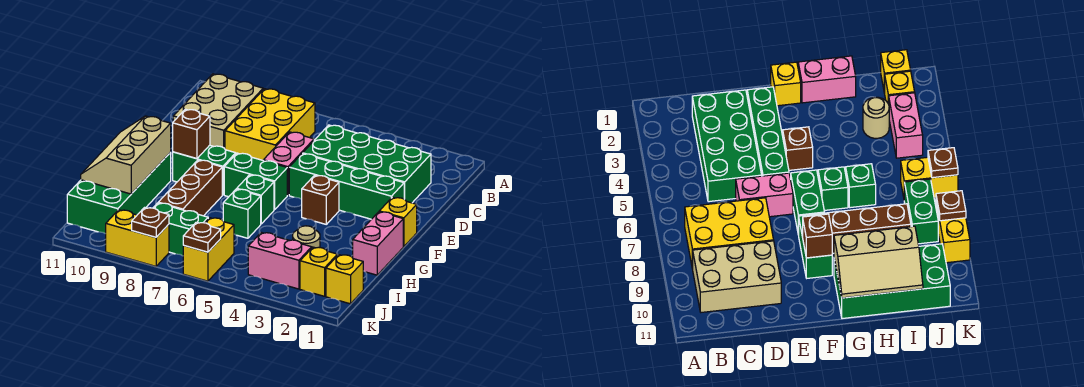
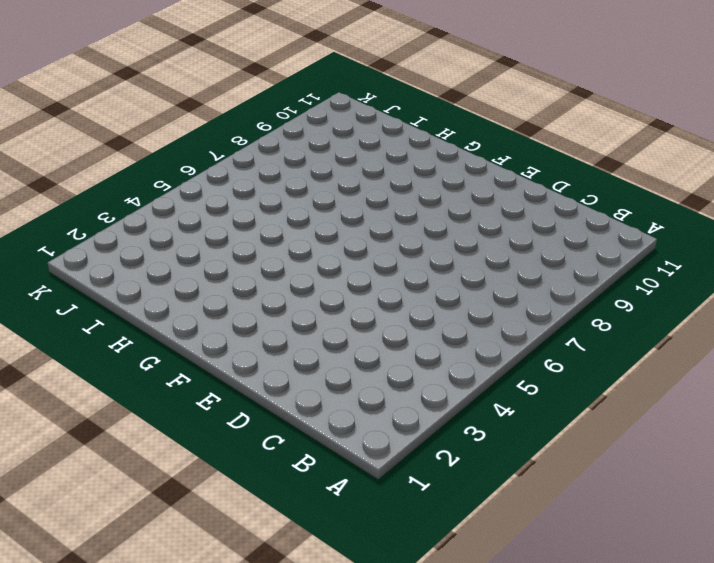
none -> yellow 2x3 brick [225,89,315,160]
none -> tan 2x3 brick [173,74,263,148]
none -> green 2x4 brick [303,125,431,203]

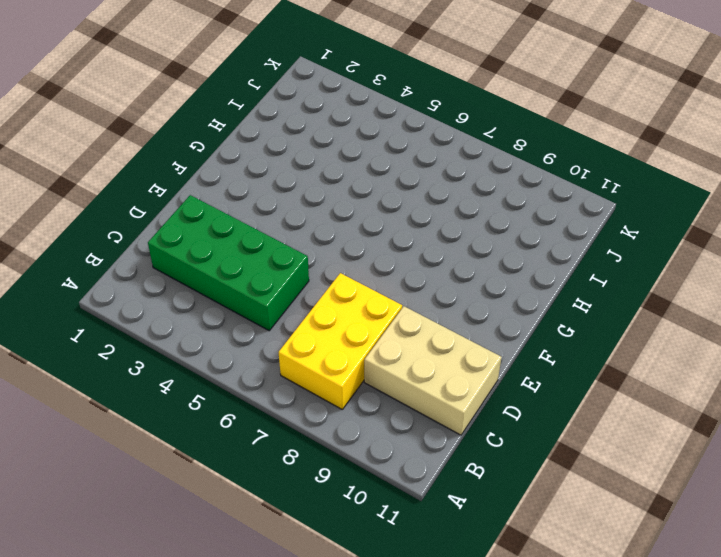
tan 2x3 brick [364,306,501,435] -> tan 2x3 brick turned to [173,74,263,148]
none -> pink 1x2 brick [263,132,314,195]
none -> green 1x4 brick [289,154,404,219]
none -> yellow 1x1 brick [379,197,417,247]

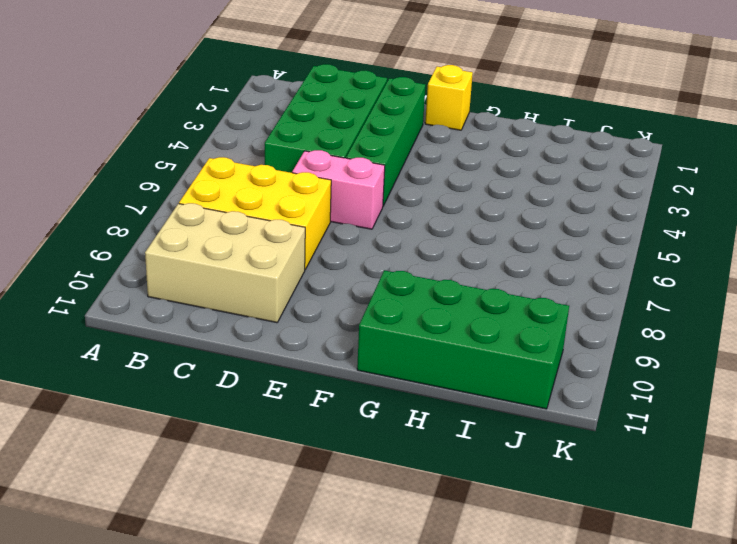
none -> brown 1x1 brick [302,175,339,224]
none -> green 1x2 brick [224,153,287,210]
none -> green 1x2 brick [173,145,236,195]

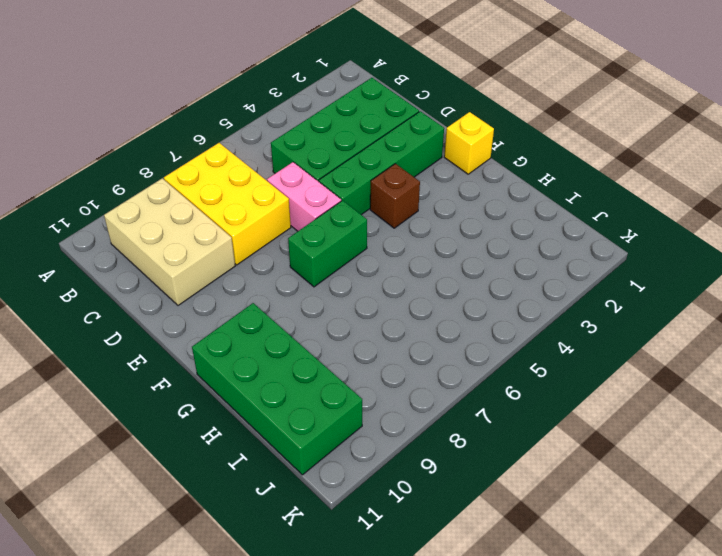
none -> green 1x2 brick [173,145,236,195]
none -> pink 1x2 brick [353,212,403,275]
none -> green 1x1 brick [237,175,274,224]

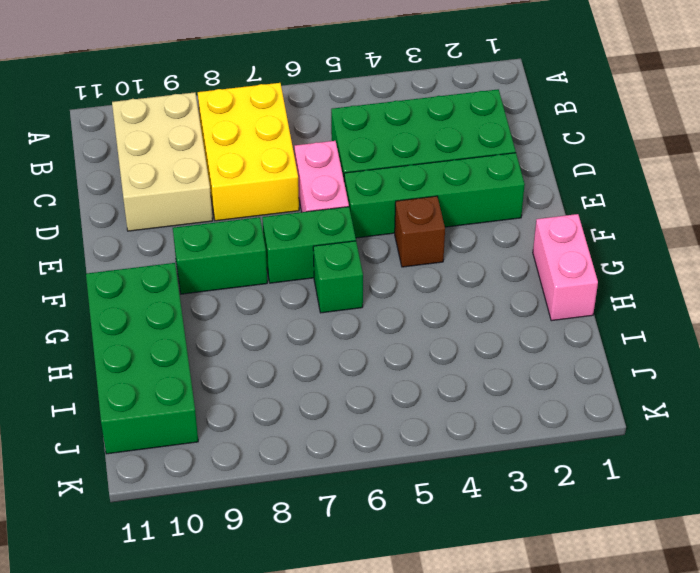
none -> yellow 1x1 brick [379,197,417,247]
none -> brown 1x3 brick [158,160,222,216]
none -> green 1x1 brick [223,189,261,238]

